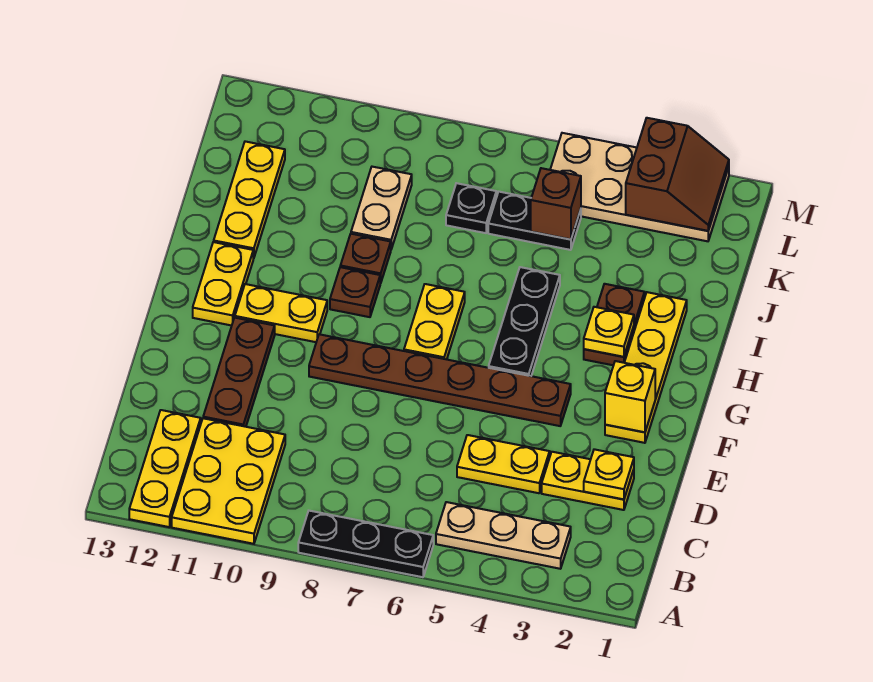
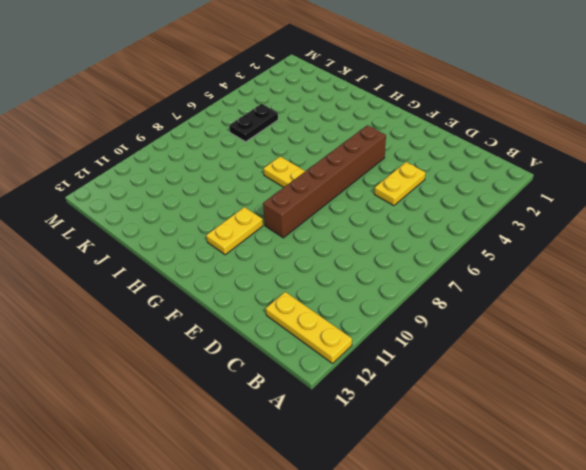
brown 1x6 brick [263,125,386,238] -> brown 1x6 plate [309,334,571,426]
none -> black 1x3 plate [298,511,433,577]
none -> yellow 2x3 plate [172,418,285,544]
none -> tan 1x3 plate [436,502,571,569]

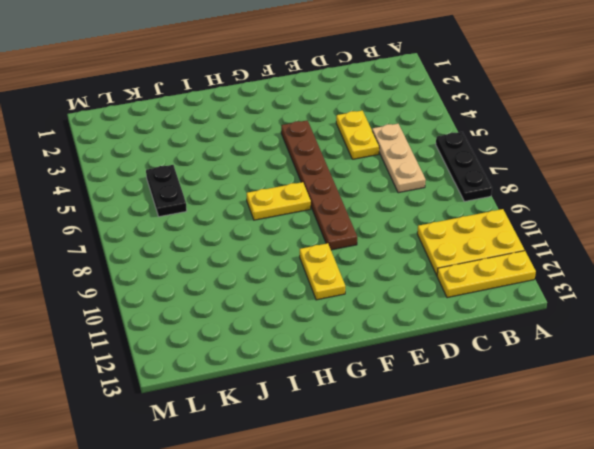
tan 1x3 plate [372,124,426,193] -> tan 1x3 plate moved to [436,502,571,569]
none -> yellow 1x2 plate [542,452,634,510]
none -> brown 1x3 plate [203,318,275,427]
none -> yellow 1x4 plate [605,292,687,443]

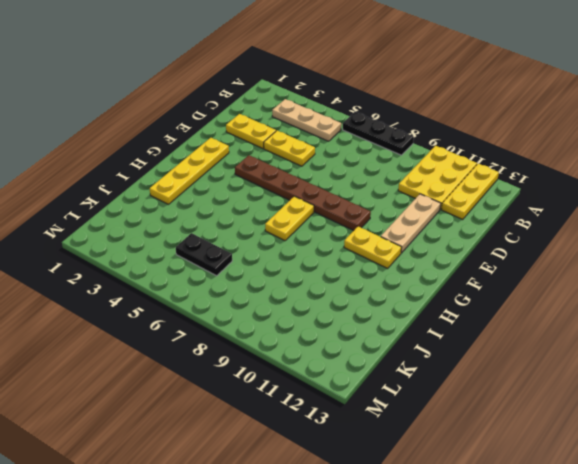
tan 1x3 plate [381,194,441,253] -> brown 1x3 plate [203,318,275,427]
none -> black 1x3 plate [489,267,560,376]
none -> yellow 1x2 plate [193,242,253,326]
none -> brown 1x2 plate [584,284,645,365]

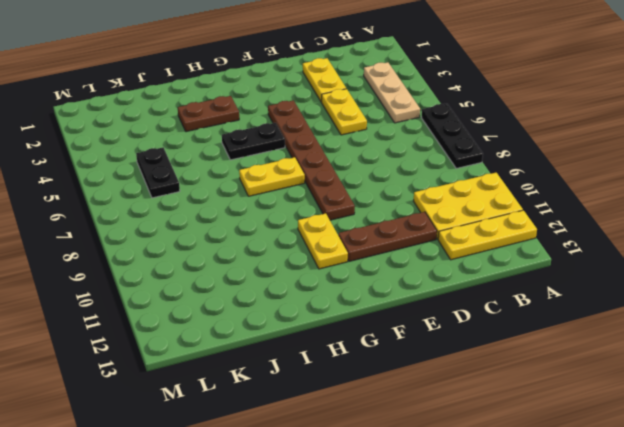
black 1x2 plate [222,123,285,160] -> black 1x3 plate [489,267,560,376]
none -> yellow 1x4 plate [605,292,687,443]
none -> yellow 1x2 plate [193,242,253,326]
none -> brown 1x1 plate [330,267,380,317]

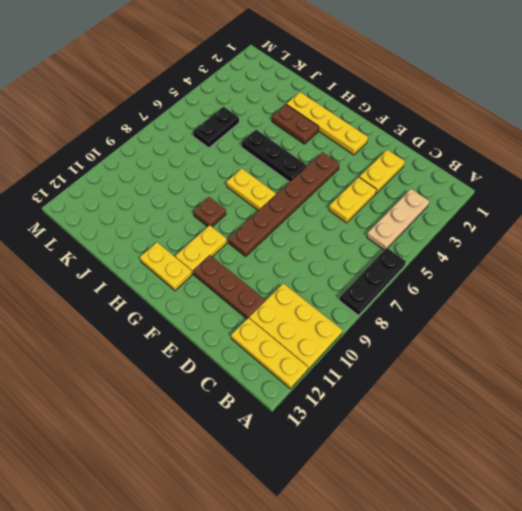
none -> brown 1x1 plate [340,234,391,283]
none -> yellow 1x3 plate [214,141,285,259]
none -> tan 1x2 plate [351,167,412,249]

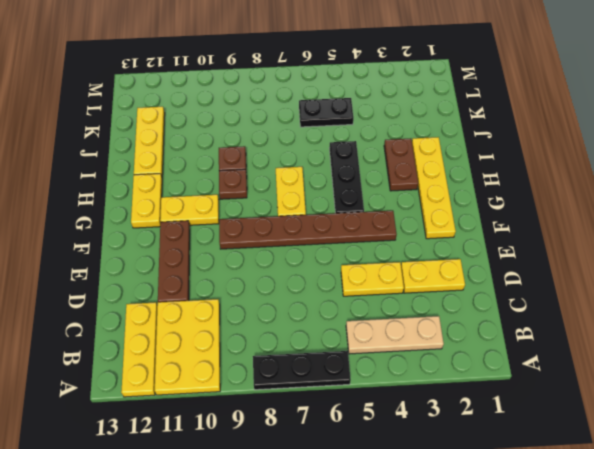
none -> tan 1x2 plate [351,167,412,249]
none -> black 1x1 plate [446,183,496,233]
none -> tan 2x4 plate [550,133,729,241]

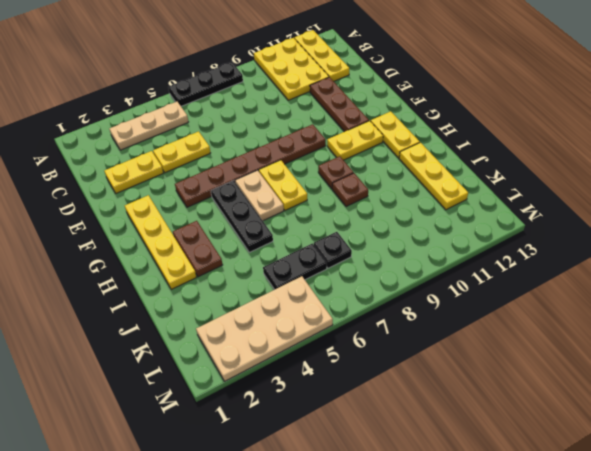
tan 1x2 plate [235,170,284,221] -> tan 1x2 plate moved to [351,167,412,249]
none -> yellow 1x1 plate [584,449,634,499]
none -> yellow 1x1 brick [605,361,655,432]
none -> yellow 1x1 plate [584,307,634,357]

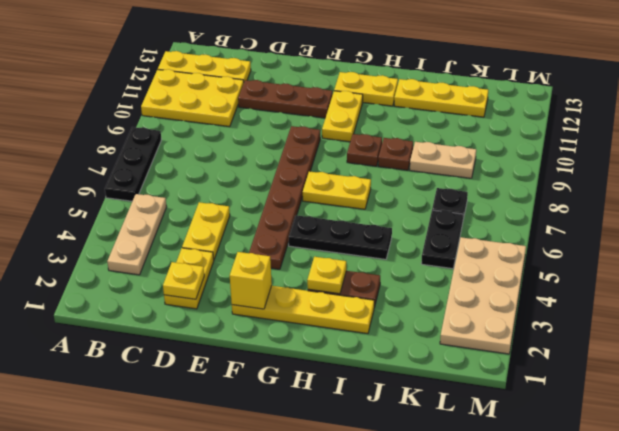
none -> brown 1x1 brick [531,168,581,239]
none -> brown 2x2 slope [626,118,729,231]

